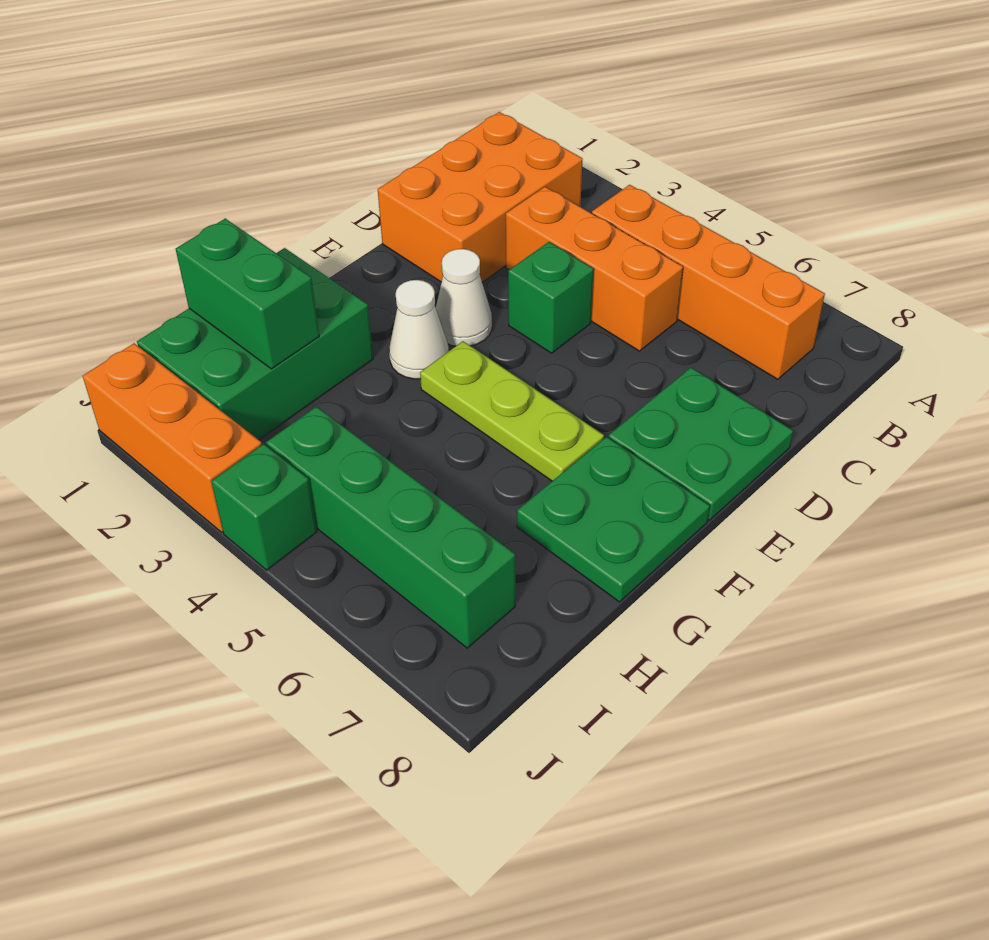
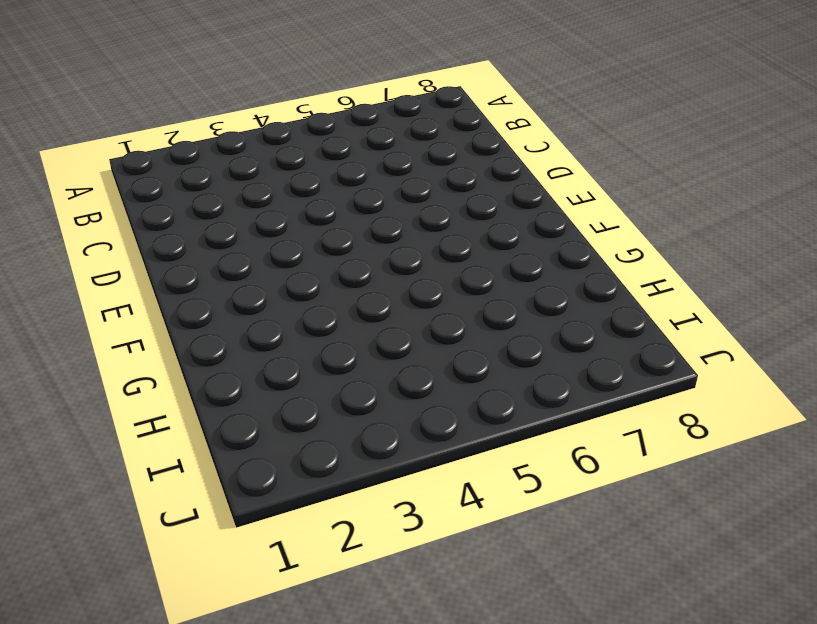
none -> orange 2x3 brick [378,112,582,282]
none -> orange 1x4 brick [592,185,825,379]
none -> orange 1x3 brick [506,187,683,351]

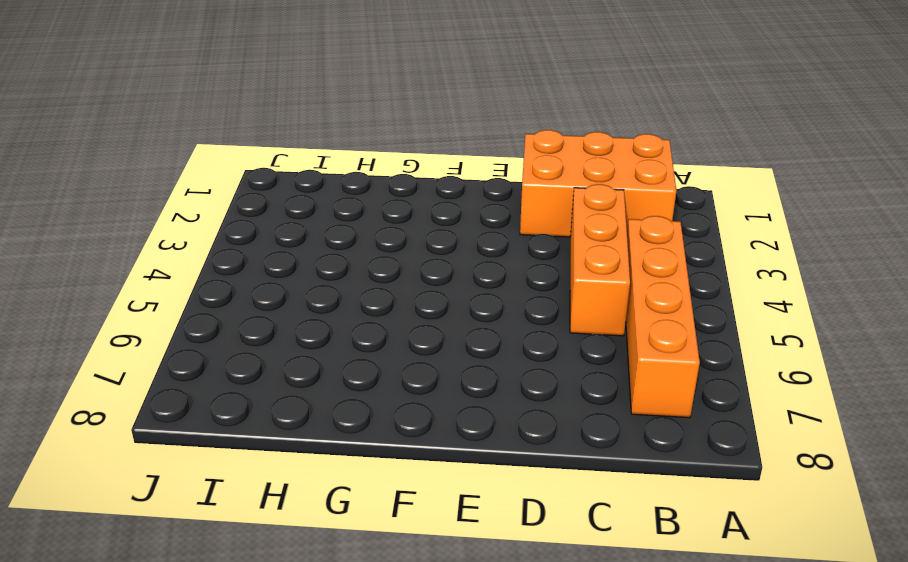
none -> green 1x1 brick [508,242,594,353]
none -> green 2x2 plate [608,368,793,520]
none -> white 1x1 cone [436,249,492,346]

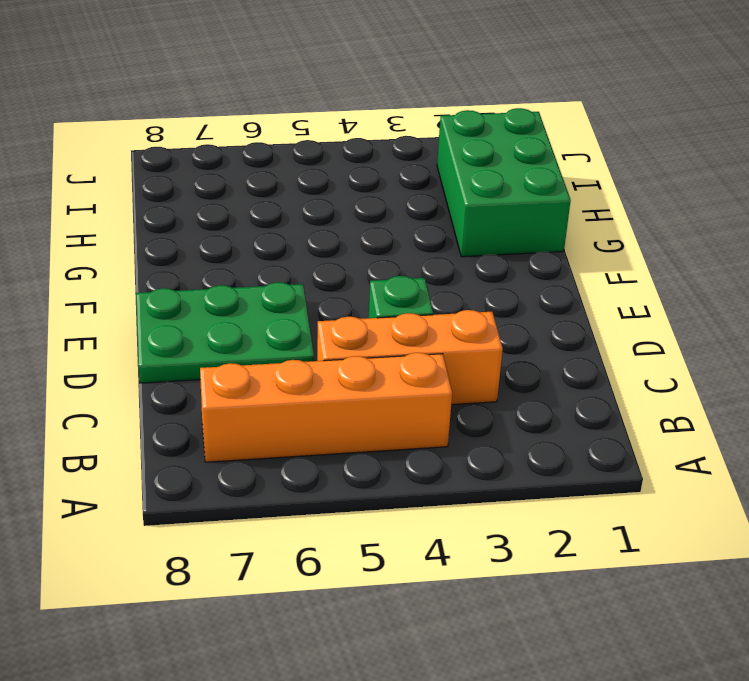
green 2x3 plate [136,282,314,383] -> green 2x2 plate [608,368,793,520]
none -> orange 2x3 brick [378,112,582,282]
none -> white 1x1 cone [436,249,492,346]
none -> white 1x1 cone [389,280,449,379]

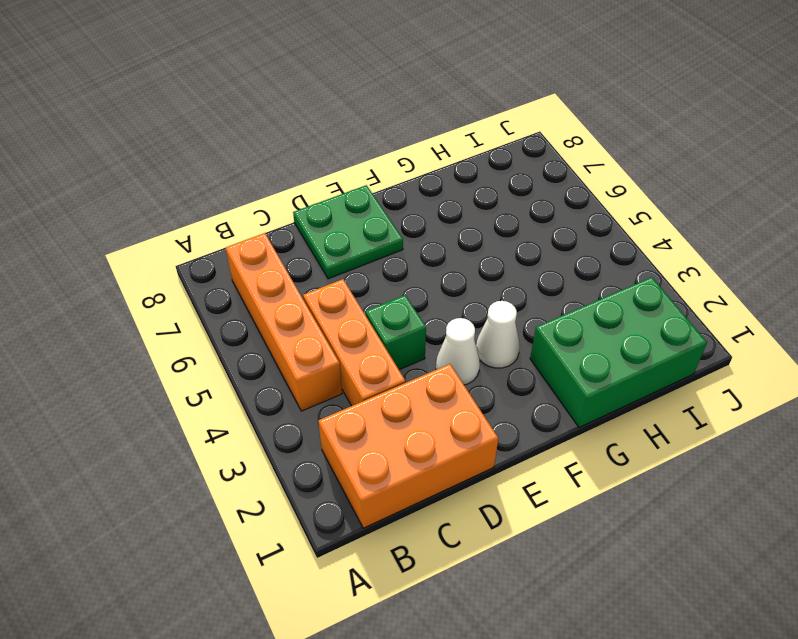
none -> lime 1x3 plate [420,341,604,481]
none -> green 2x2 plate [517,437,710,602]
none -> green 1x4 brick [266,407,515,648]

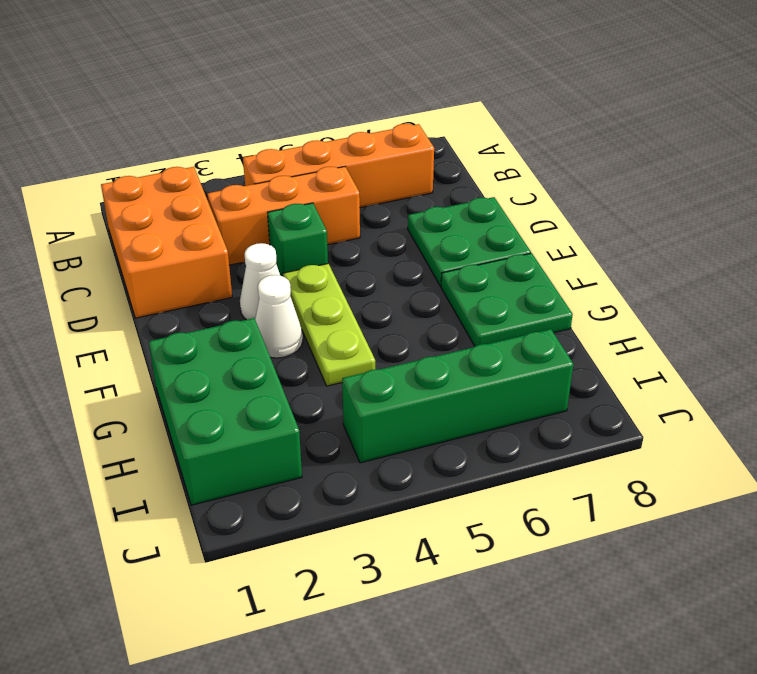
lime 1x3 plate [283,264,375,386] -> lime 1x3 plate turned to [420,341,604,481]
none -> orange 1x3 brick [83,343,262,532]
none -> green 1x1 brick [211,444,317,570]
none -> green 1x2 brick [176,219,319,369]

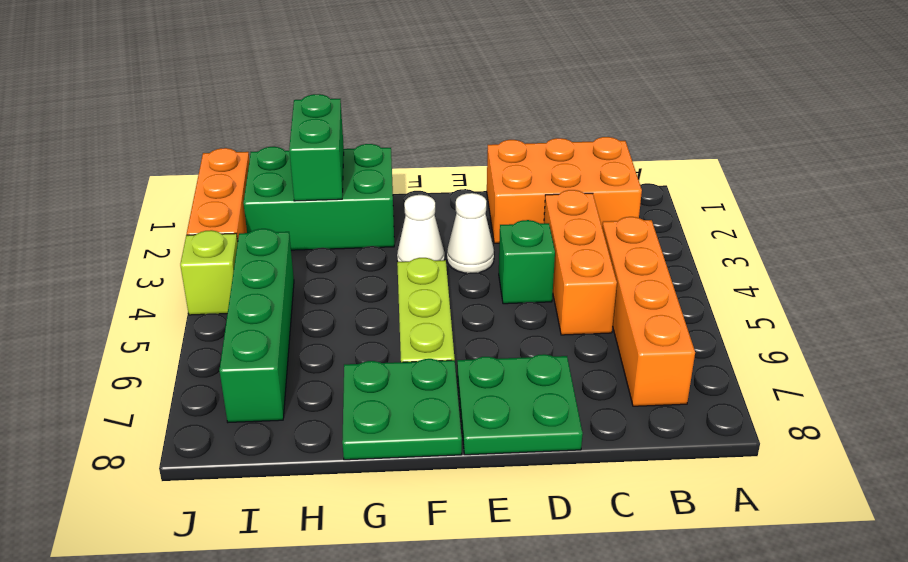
lime 1x1 brick [180,230,238,315] -> green 1x1 brick [211,444,317,570]

